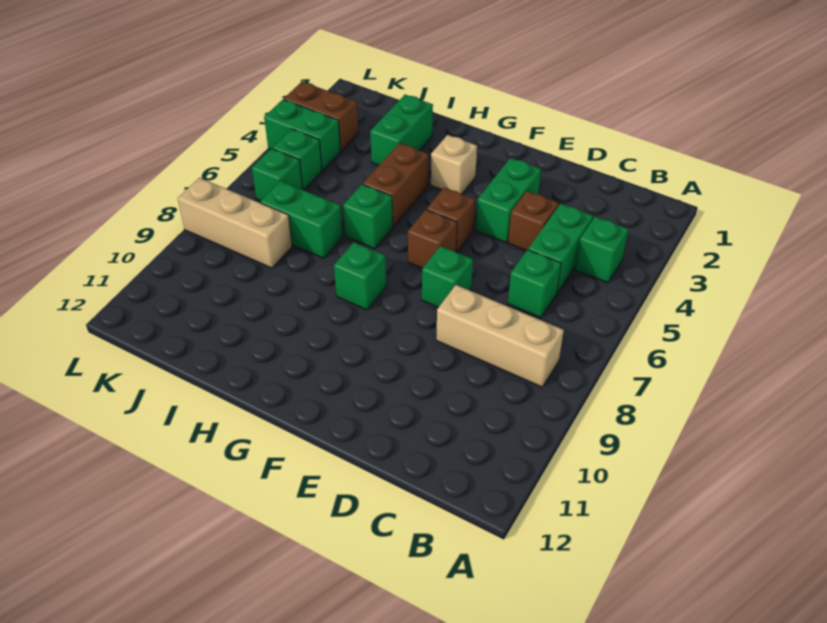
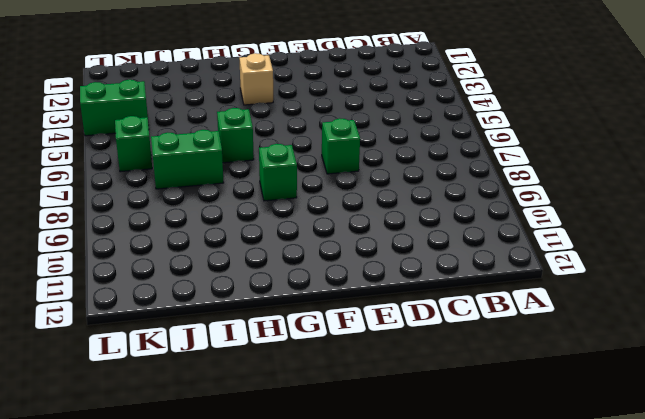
none -> green 1x1 brick [575,216,628,283]
none -> tan 1x3 brick [436,285,564,387]
none -> green 1x2 brick [528,204,593,293]

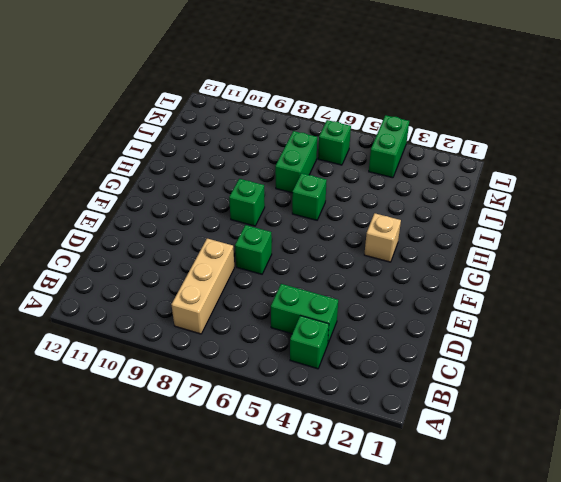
none -> green 1x1 brick [508,250,561,318]
none -> brown 1x1 brick [508,191,559,251]
none -> green 1x2 brick [476,158,541,243]

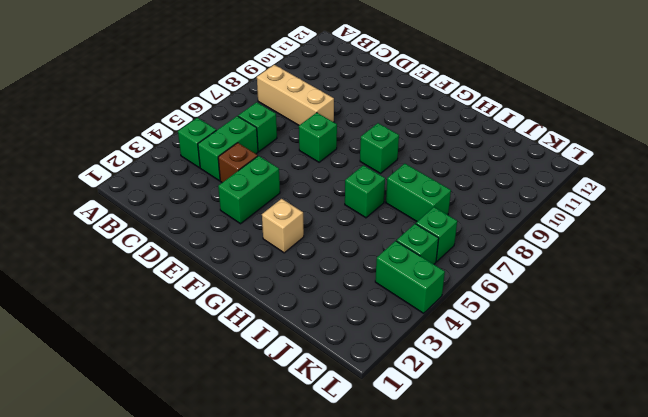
none -> brown 1x1 brick [427,188,475,252]
none -> brown 1x1 brick [408,209,457,268]
none -> brown 1x2 brick [363,143,429,227]

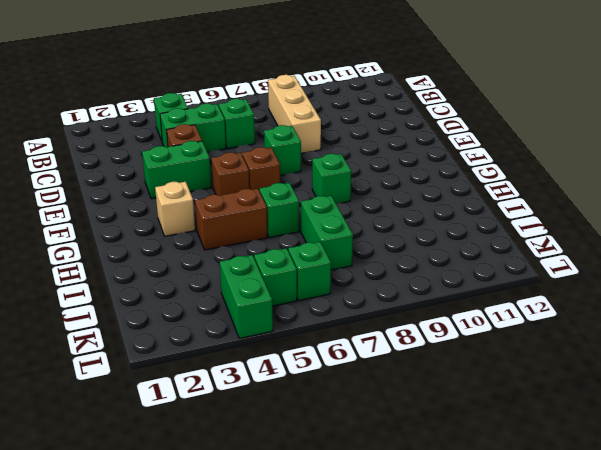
none -> green 1x2 brick [370,95,433,165]
none -> tan 1x3 brick [178,178,292,268]
none -> brown 1x2 brick [284,82,359,151]

